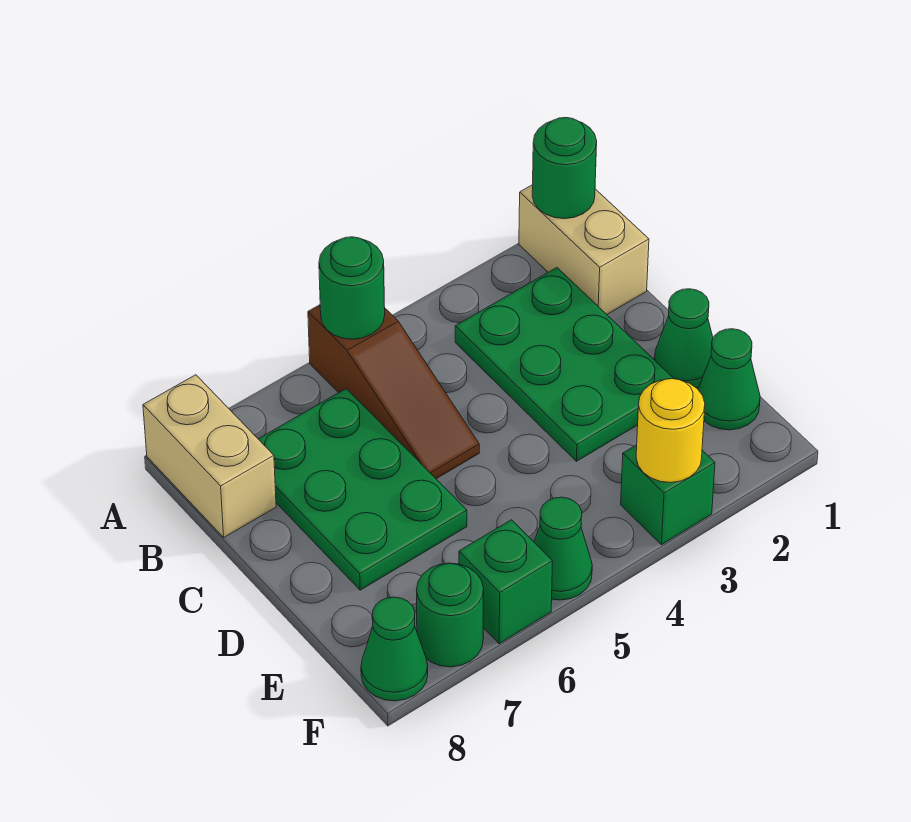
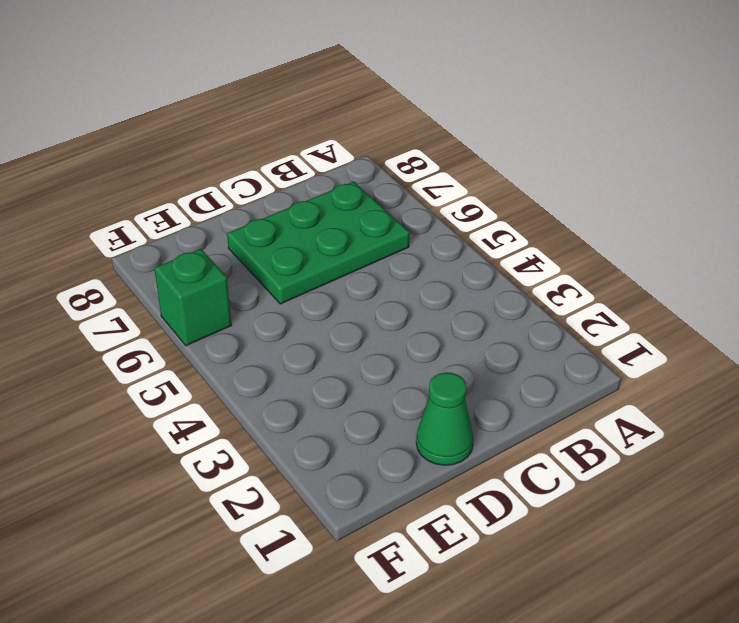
none -> tan 1x2 brick [519,185,649,314]
none -> brown 1x3 slope [308,305,479,479]
none -> tan 1x2 brick [143,375,276,537]

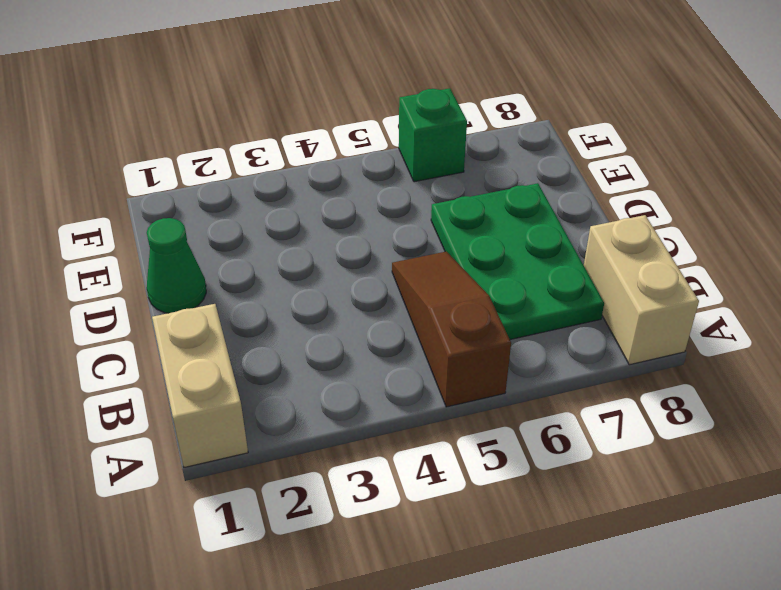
none -> green 2x3 plate [455,268,674,461]
none -> green 1x1 cone [698,329,760,430]
none -> green 1x1 brick [621,445,715,545]

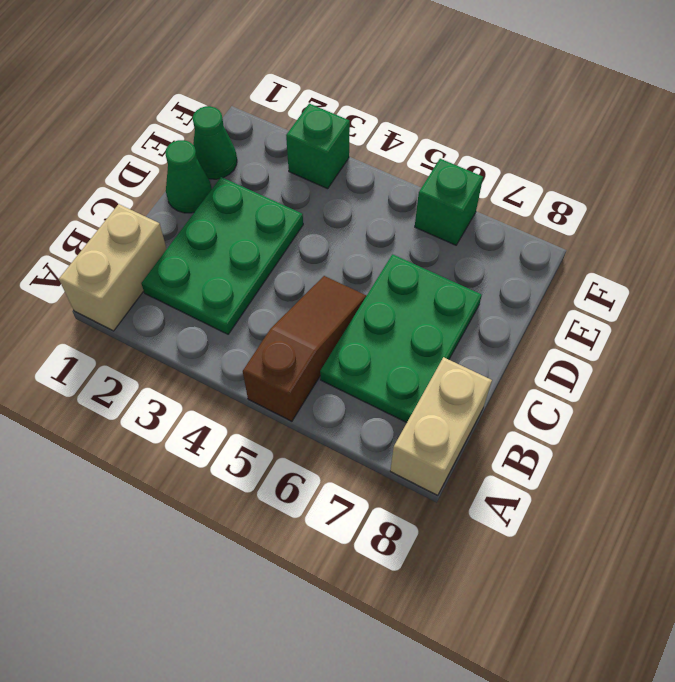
none -> green 1x1 cone [534,497,592,600]
none -> green 1x1 round brick [416,563,484,667]
none -> green 1x1 cone [361,597,428,701]

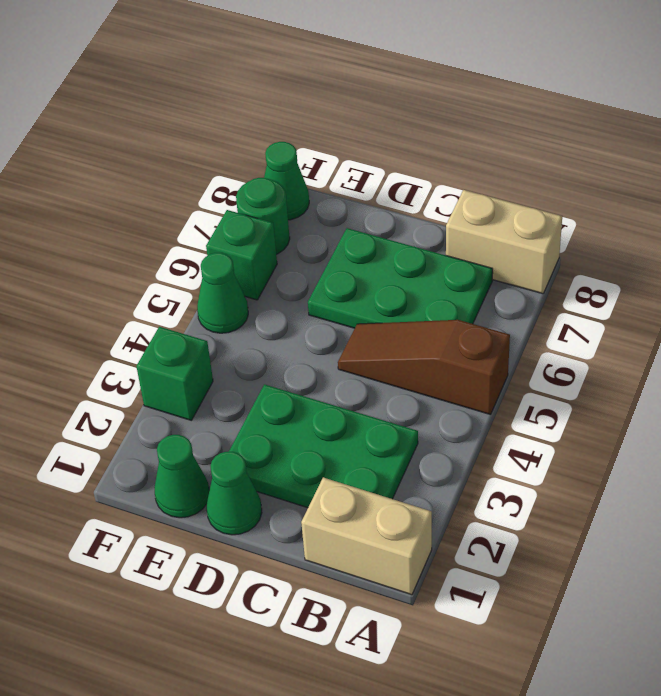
none -> green 1x1 round brick [532,117,597,219]
none -> green 1x1 round brick [319,237,385,339]
none -> yellow 1x1 round brick [636,379,705,483]

